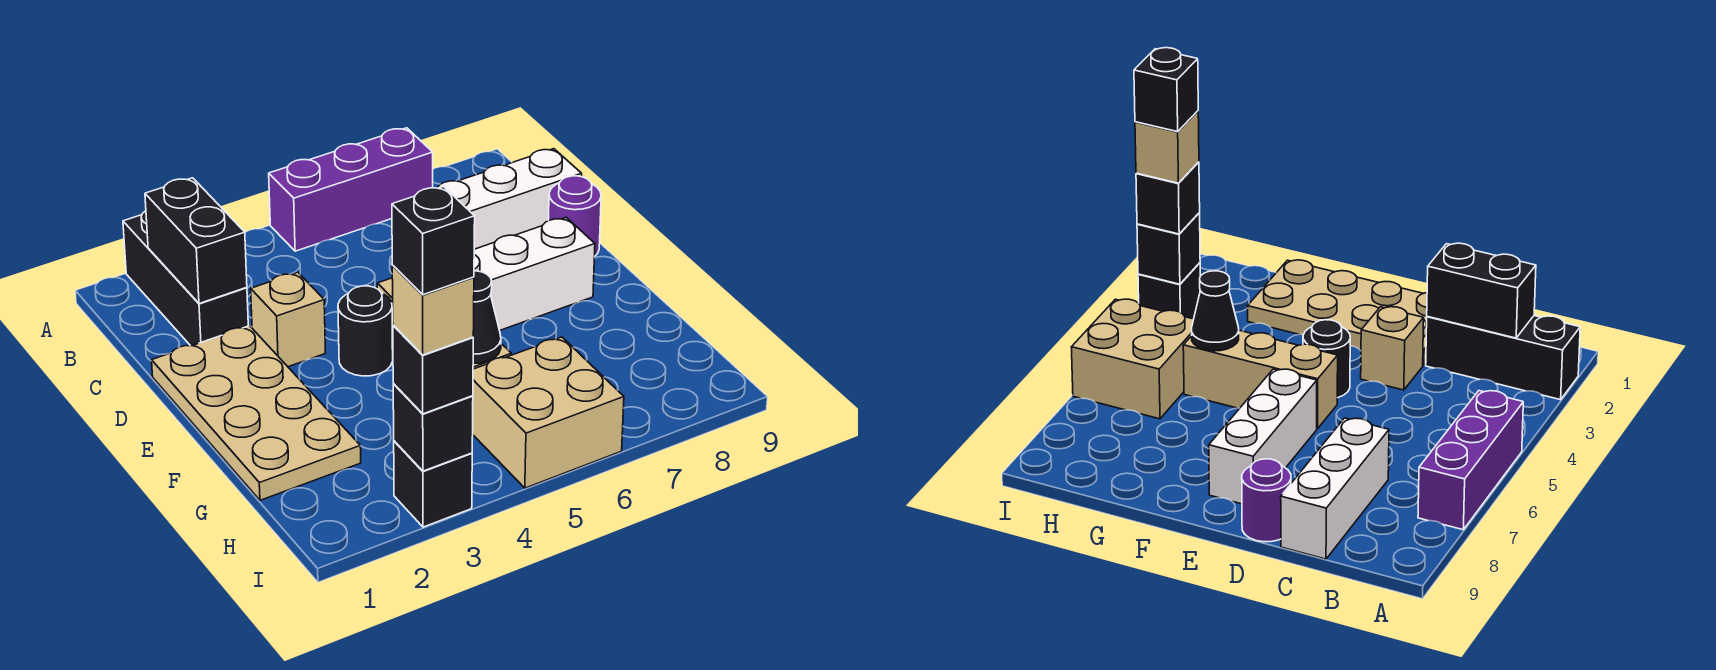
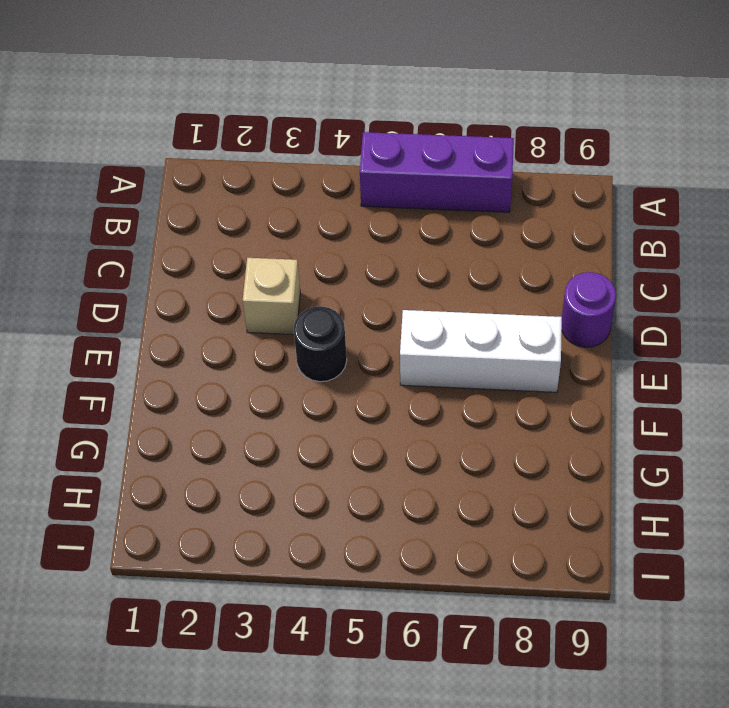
none -> black 1x3 brick [123,211,248,346]
none -> white 1x3 brick [437,149,582,249]
none -> tan 2x4 plate [152,326,361,500]

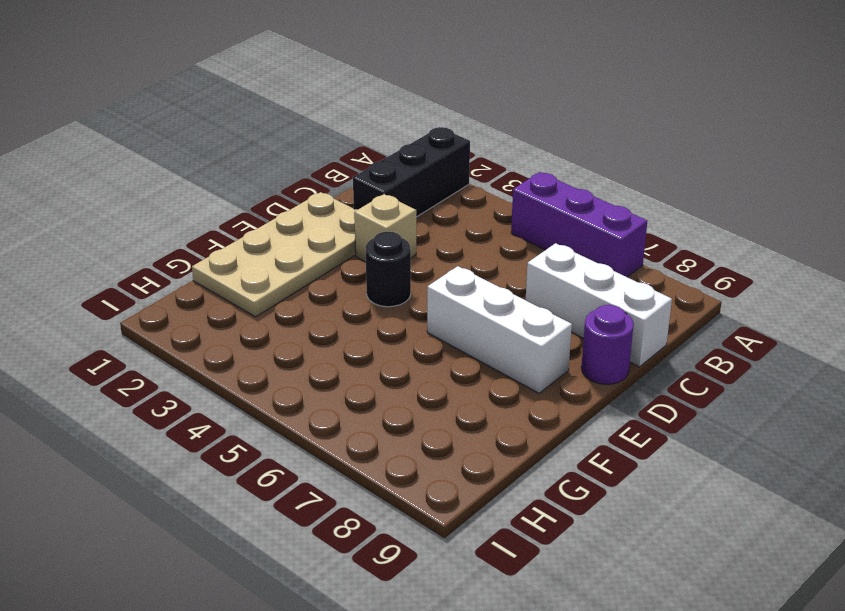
none -> tan 1x3 brick [1183,330,1338,429]
none -> tan 2x2 brick [473,337,624,488]
none -> black 1x1 brick [394,441,472,527]

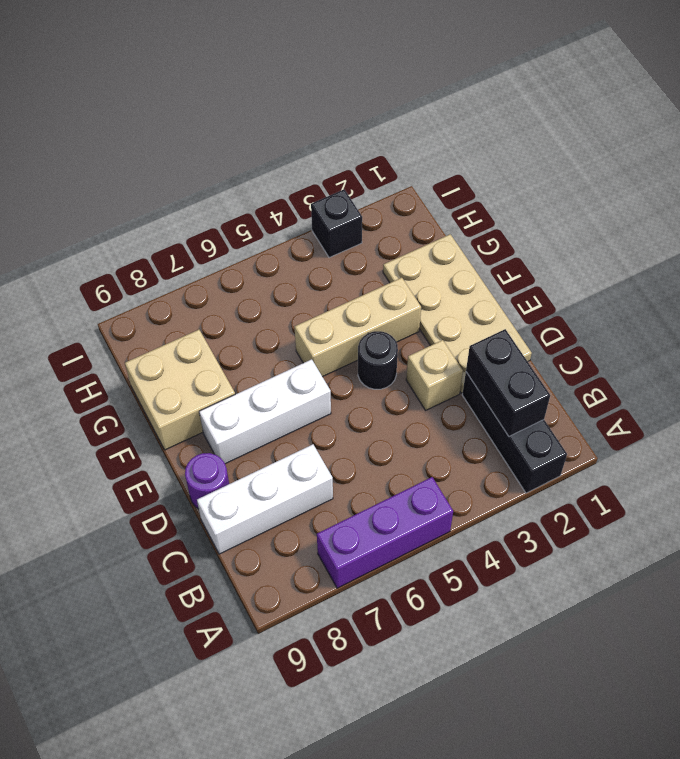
tan 1x3 brick [295,278,421,377] -> tan 1x3 brick turned to [1183,330,1338,429]
tan 2x2 brick [125,330,235,450] -> tan 2x2 brick moved to [473,337,624,488]
none -> black 1x1 cone [473,271,501,364]
none -> black 1x1 brick [393,384,473,471]
none -> black 1x1 brick [393,325,473,414]

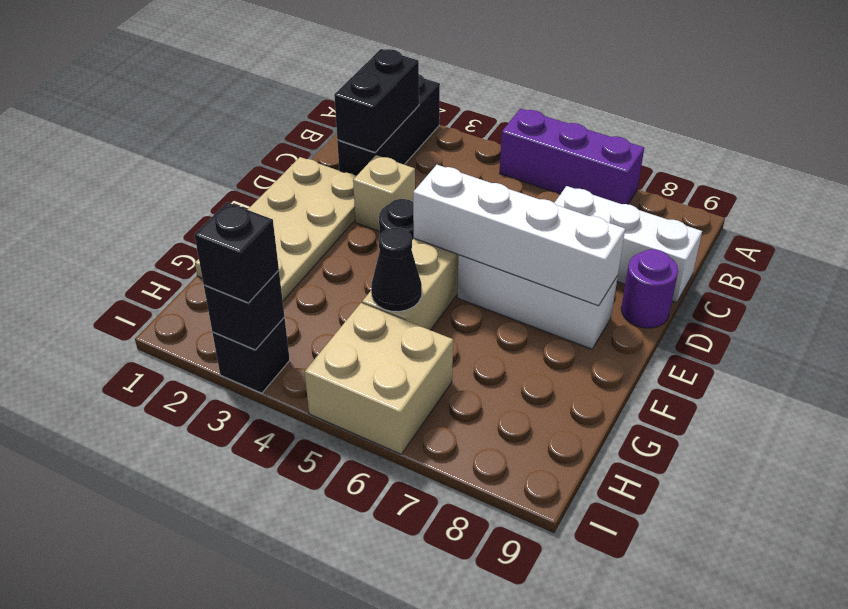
white 1x4 brick [413,165,625,306] -> none
none -> tan 1x1 brick [392,265,474,355]
none -> black 1x1 brick [392,187,475,295]

